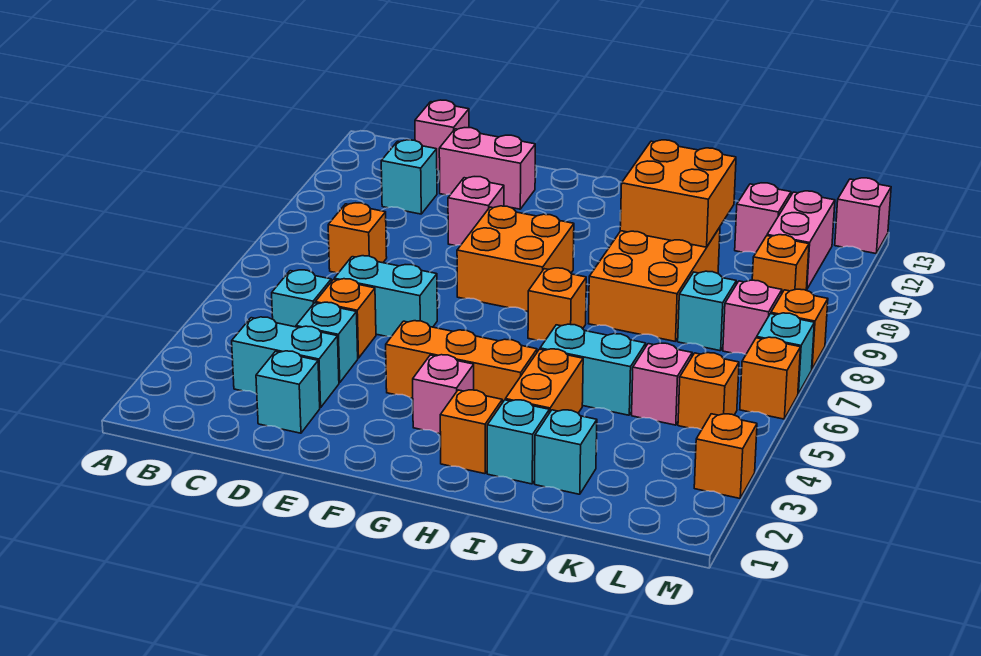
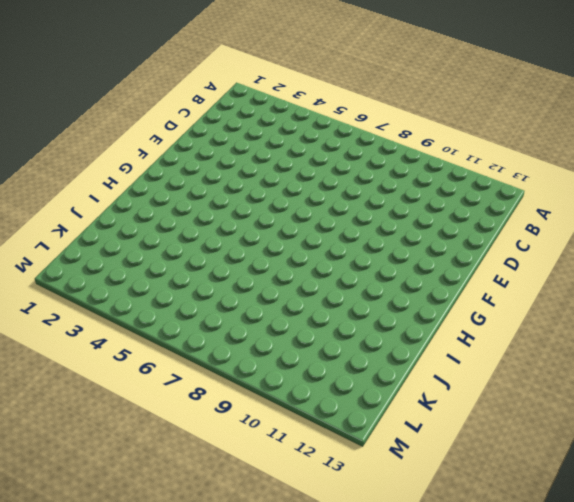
none -> cyan 1x2 brick [232,317,339,408]
none -> cyan 1x1 brick [272,270,331,327]
none -> orange 1x1 brick [328,203,387,273]
none -> cyan 1x1 brick [381,140,437,214]

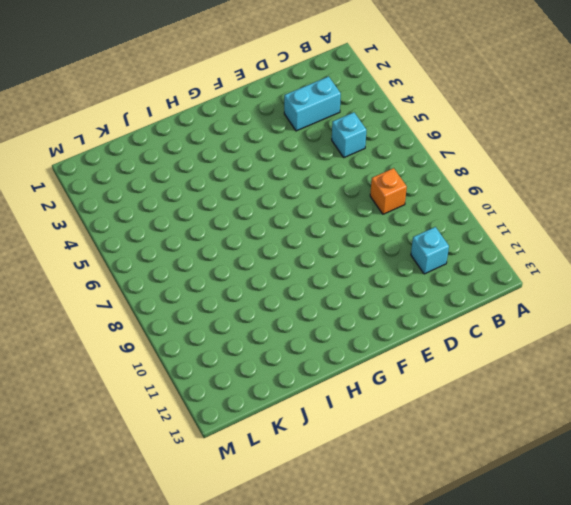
none -> pink 1x1 brick [415,100,469,170]
none -> cyan 1x1 brick [256,351,320,433]
none -> cyan 1x1 brick [296,302,358,383]
none -> orange 1x1 brick [315,279,376,358]

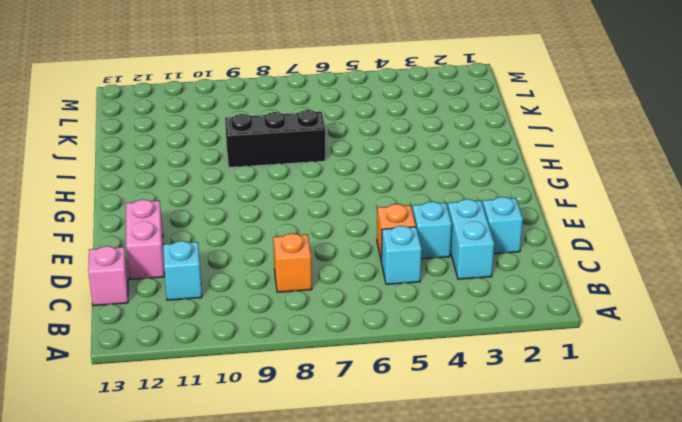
black 1x3 brick [225,110,325,168] -> orange 2x3 brick [588,227,720,341]
none -> cyan 1x2 brick [334,256,437,337]
none -> pink 1x1 brick [448,177,504,246]
none -> orange 1x3 brick [386,321,537,403]
none -> orange 2x2 brick [457,206,574,312]

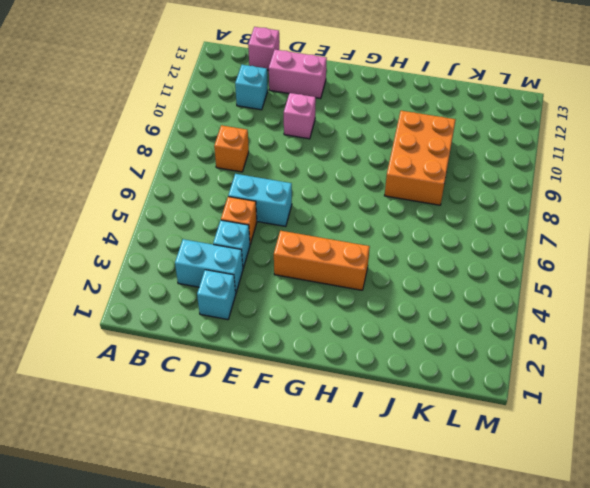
none -> cyan 1x1 brick [272,270,331,327]
none -> orange 2x2 brick [457,206,574,312]
none -> pink 1x1 brick [413,355,474,434]
none -> orange 1x1 brick [440,390,502,474]

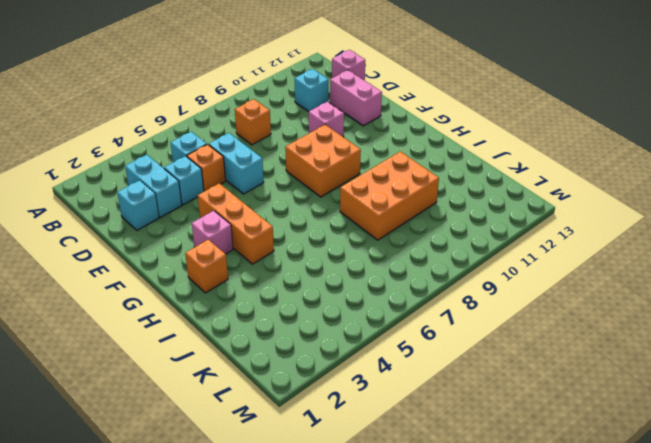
none -> orange 1x1 brick [528,268,586,340]
none -> cyan 1x1 brick [487,400,549,484]
none -> orange 1x2 brick [505,349,583,413]
none -> cyan 1x2 brick [540,324,646,415]

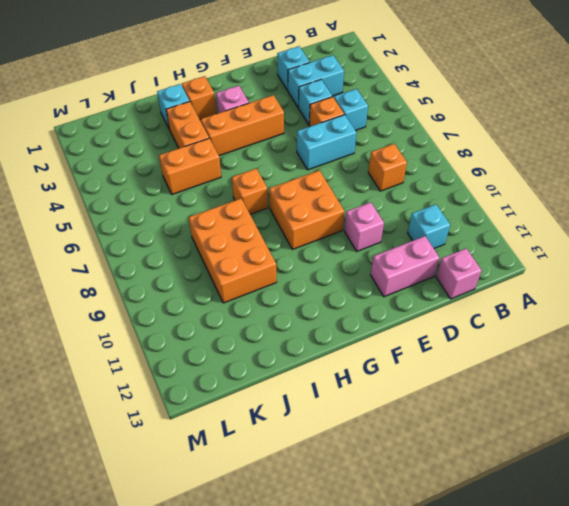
orange 1x2 brick [159,138,221,194] -> cyan 1x2 brick [540,324,646,415]
none -> cyan 1x1 brick [535,410,597,494]
none -> pink 1x1 brick [632,343,692,425]
none -> cyan 1x1 brick [678,271,736,351]
none -> pink 1x1 brick [735,183,791,253]

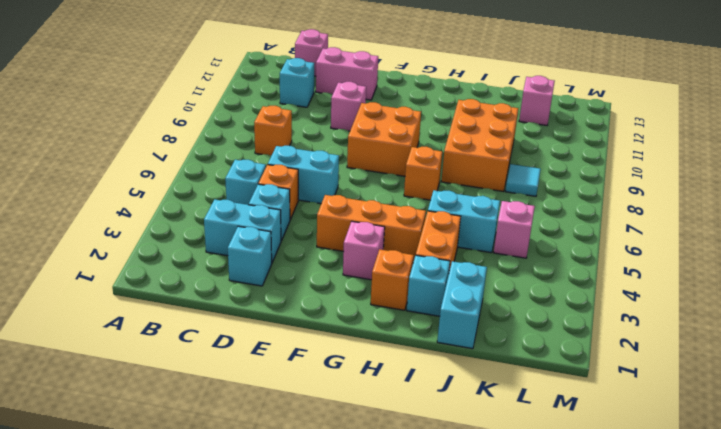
cyan 1x2 brick [437,261,487,349] -> cyan 1x1 brick [535,410,597,494]
cyan 1x1 tile [506,164,541,196] -> cyan 1x1 brick [678,271,736,351]
none -> orange 1x1 brick [678,353,739,430]
none -> pink 1x1 brick [723,280,782,354]
none -> orange 1x1 brick [752,235,809,293]
none -> pink 1x2 brick [767,191,835,290]

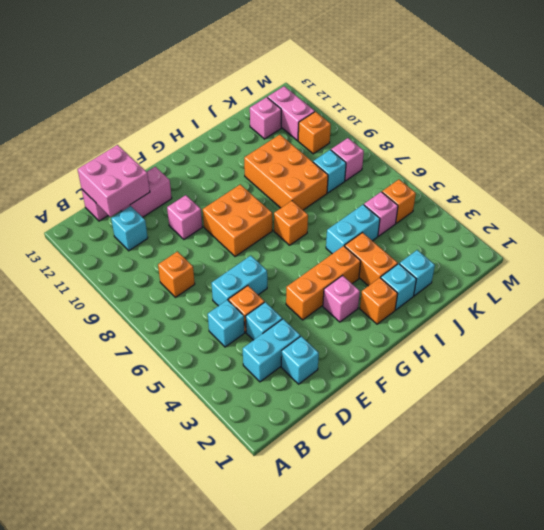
pink 2x2 brick [78,145,150,217] -> none
none -> orange 1x1 brick [694,414,757,498]
none -> orange 1x1 brick [740,337,801,419]
none -> cyan 1x1 brick [757,313,814,394]
none -> orange 1x1 brick [771,289,828,368]

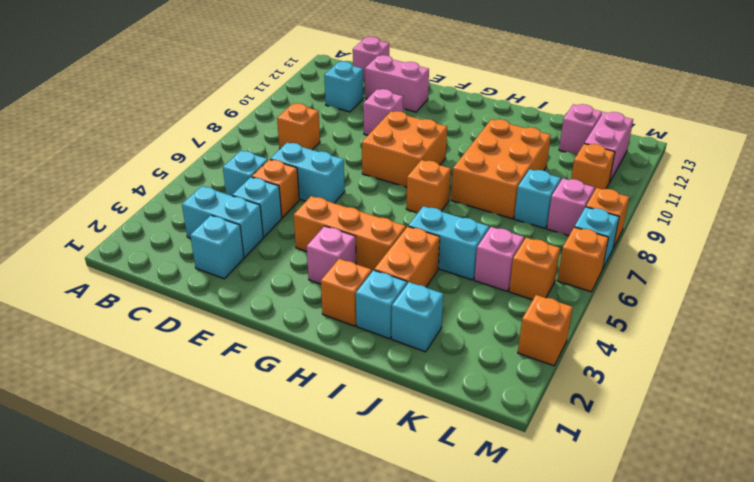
none -> pink 1x1 brick [835,178,891,253]
none -> orange 2x2 brick [620,140,736,247]

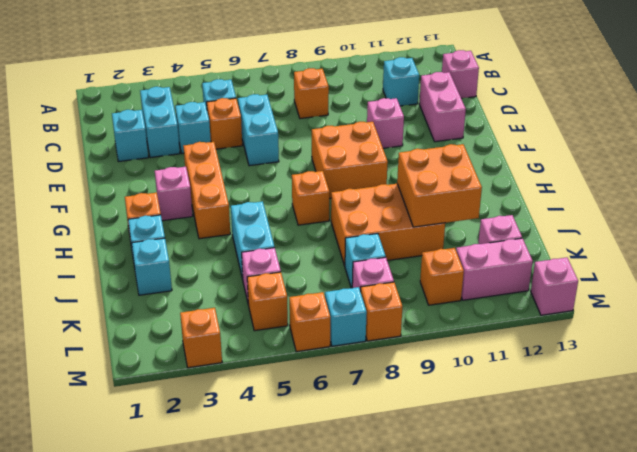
none -> orange 1x2 brick [505,349,583,413]

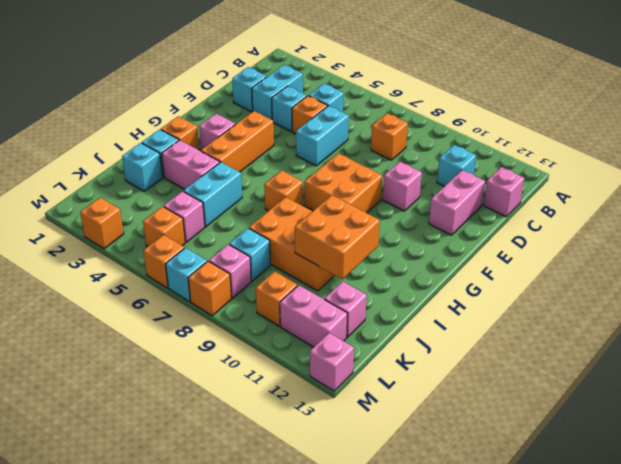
pink 1x2 brick [162,140,220,189] -> orange 1x2 brick [505,349,583,413]

